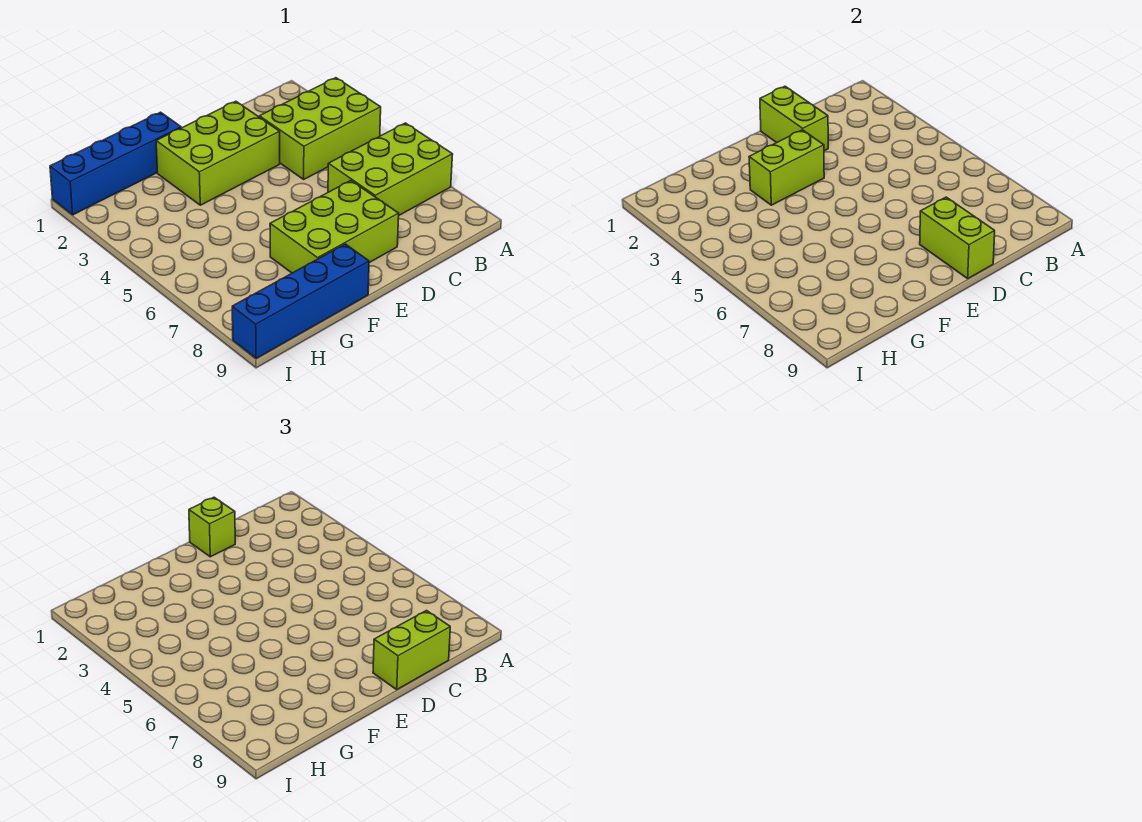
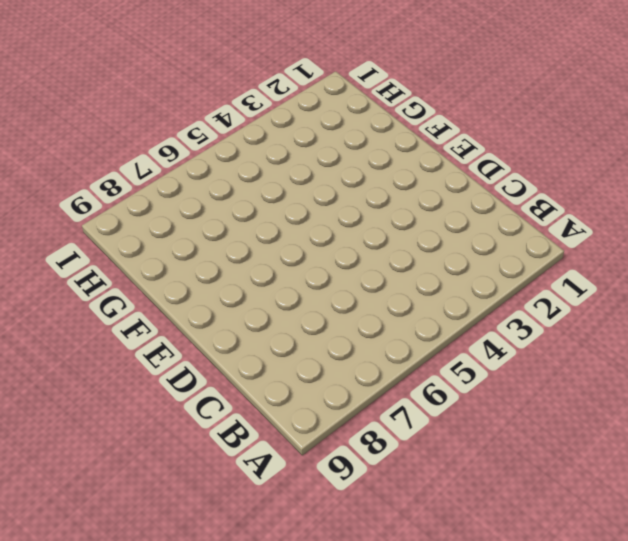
none -> lime 2x3 brick [259,78,381,179]
none -> lime 2x3 brick [328,123,453,215]

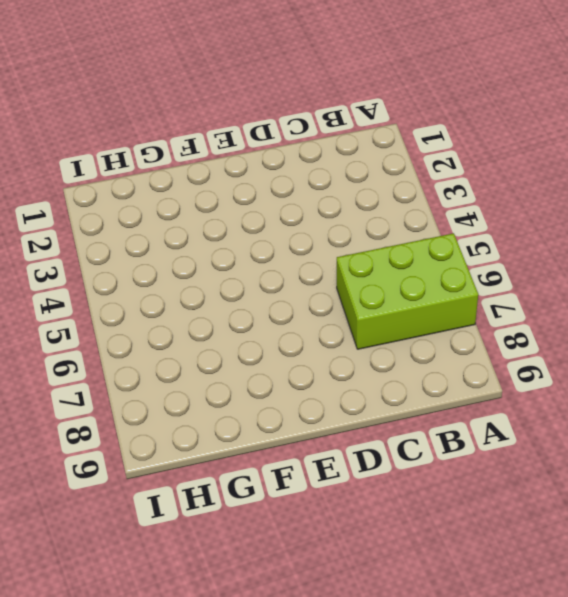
none -> lime 2x3 brick [259,78,381,179]
none -> lime 2x3 brick [156,101,280,205]

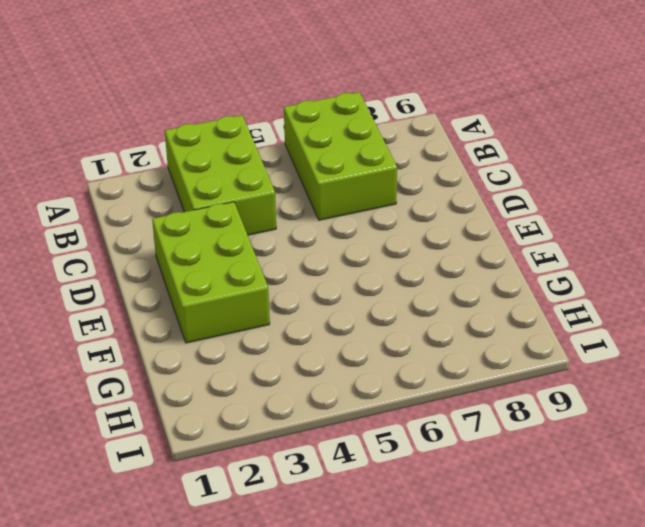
none -> lime 2x3 brick [270,181,399,273]
none -> blue 1x4 brick [50,112,181,215]

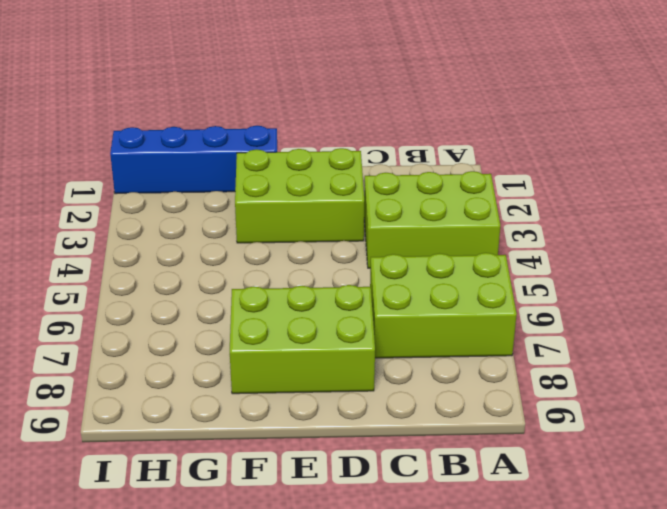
none -> blue 1x4 brick [232,244,369,359]
none -> lime 1x2 brick [760,86,828,151]

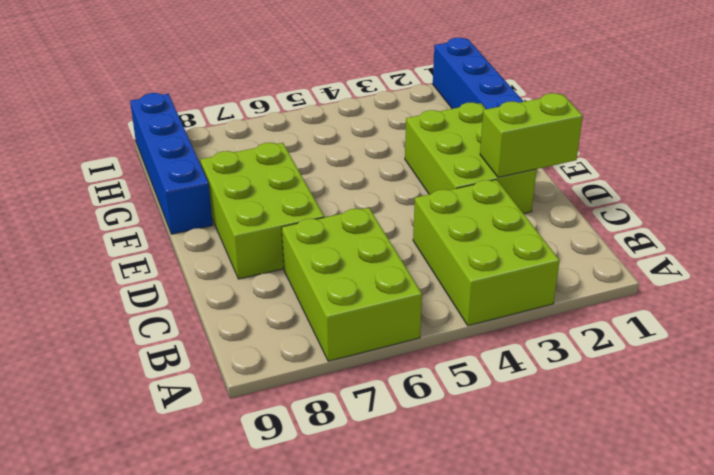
none -> lime 1x2 brick [920,197,995,278]
none -> lime 1x2 brick [749,130,824,205]

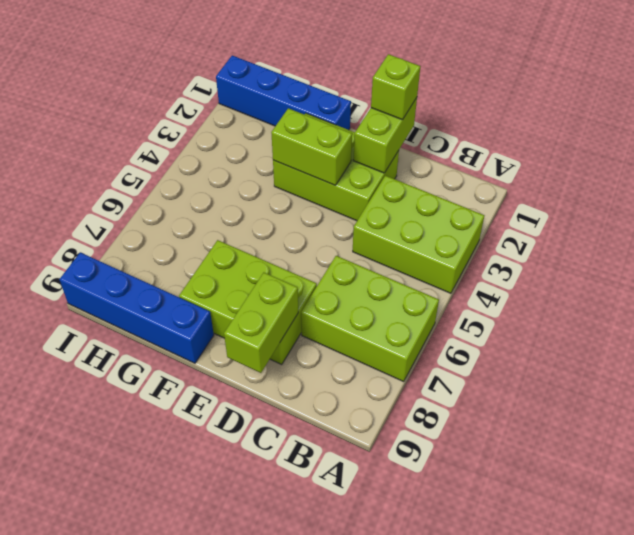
none -> lime 1x2 brick [373,611,450,689]

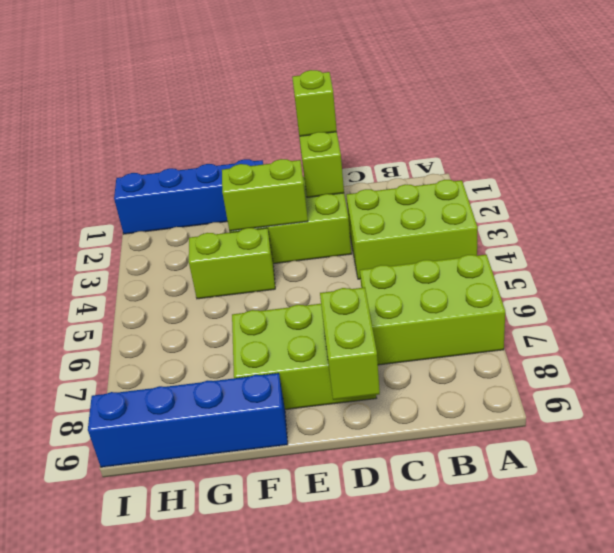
lime 1x2 brick [189,228,275,299] -> lime 1x2 brick moved to [373,611,450,689]

